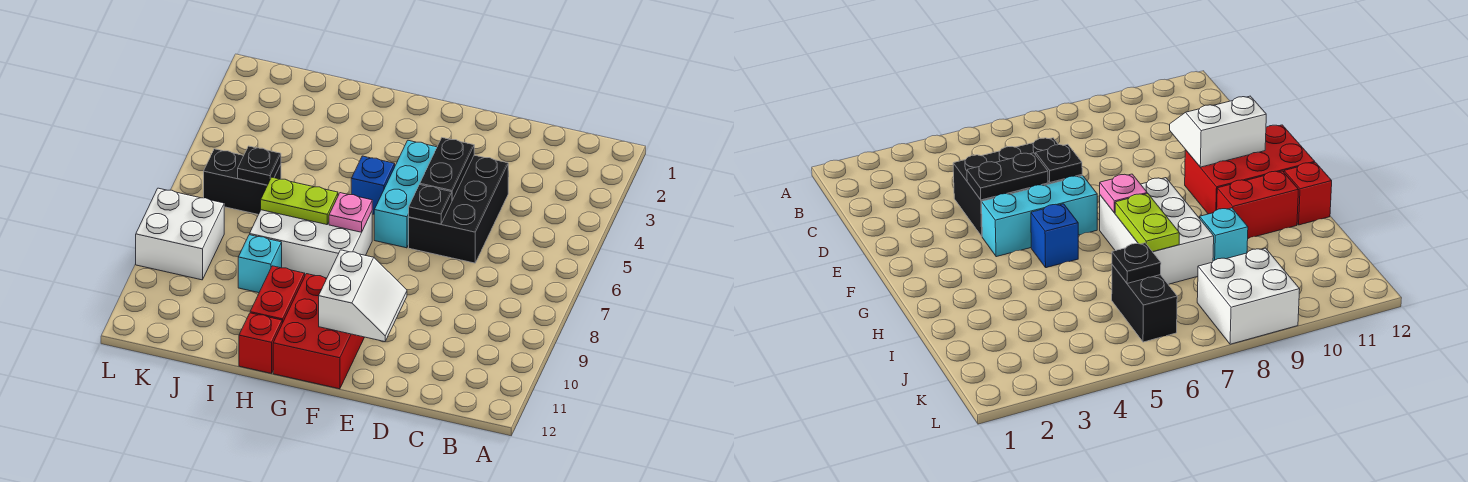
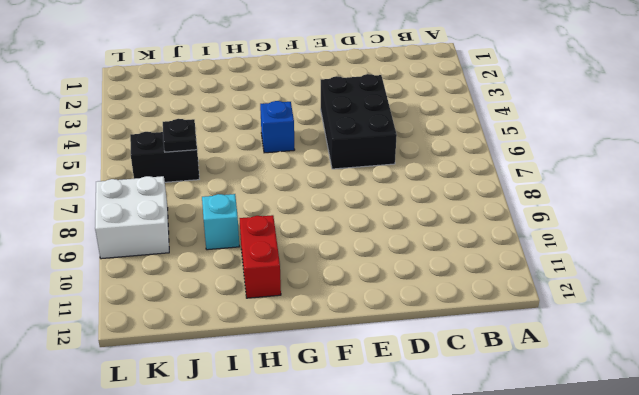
none -> cyan 1x3 brick [374,140,437,248]
none -> red 2x3 brick [273,274,364,389]
none -> white 2x3 brick [250,210,372,278]

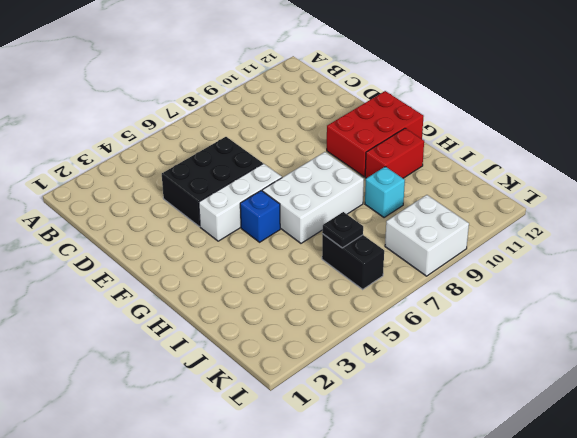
white 1x3 brick [199,164,282,241] -> cyan 1x3 brick [374,140,437,248]
white 2x3 brick [262,152,364,243] -> white 2x3 brick turned to [250,210,372,278]
none -> red 1x1 brick [239,313,282,373]
none -> black 1x2 plate [420,138,474,200]
none -> black 1x1 plate [409,185,452,224]

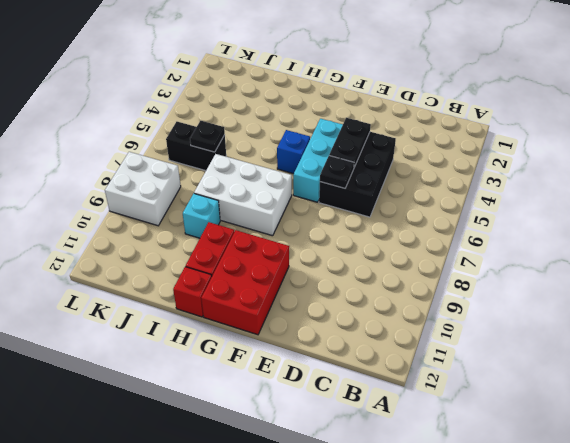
none -> white 2x2 slope [319,250,407,342]
none -> pink 1x1 plate [329,193,372,232]
none -> lime 1x2 plate [261,177,338,225]

